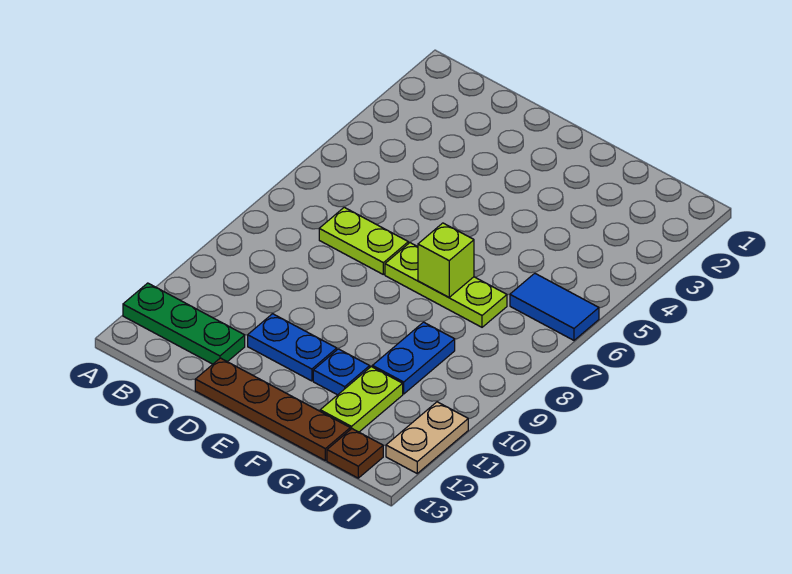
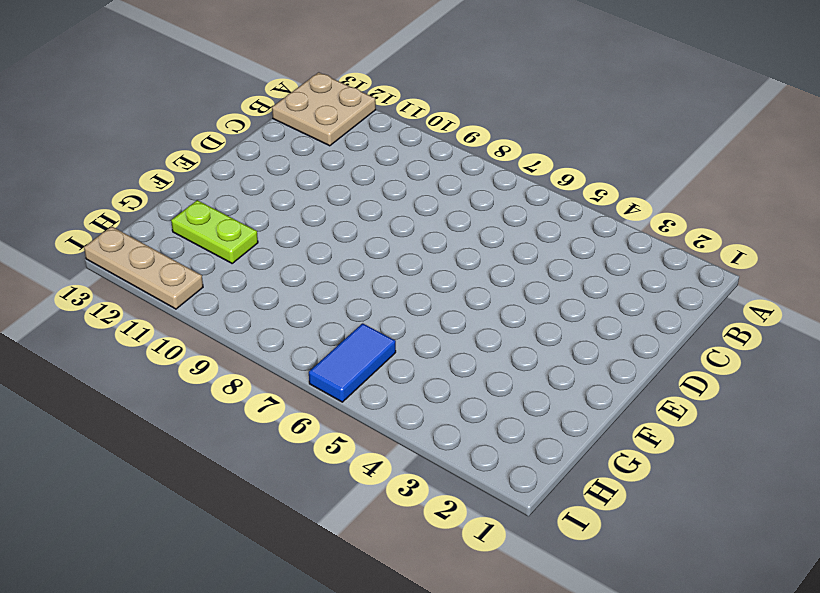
tan 2x2 plate [272,72,376,146] -> green 1x3 plate [123,283,245,364]
tan 1x3 plate [84,226,203,309] -> tan 1x2 plate [386,402,468,473]
none -> lime 1x2 plate [319,207,408,274]
none -> blue 1x2 plate [248,314,337,381]
none -> brown 1x4 plate [195,358,350,460]

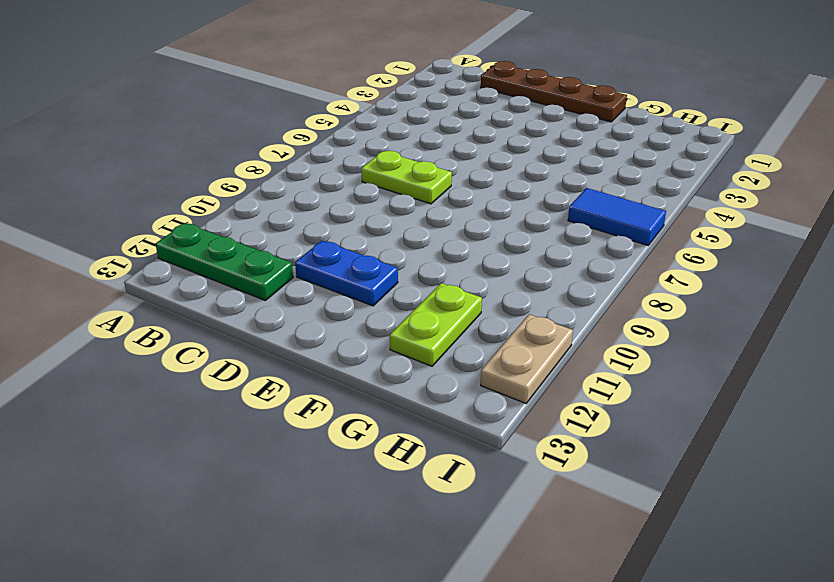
brown 1x4 plate [481,61,627,122] -> brown 1x4 plate moved to [195,358,350,460]
none -> lime 1x3 plate [385,243,507,327]
none -> blue 1x1 plate [313,349,370,395]
none -> blue 1x2 plate [372,322,455,394]

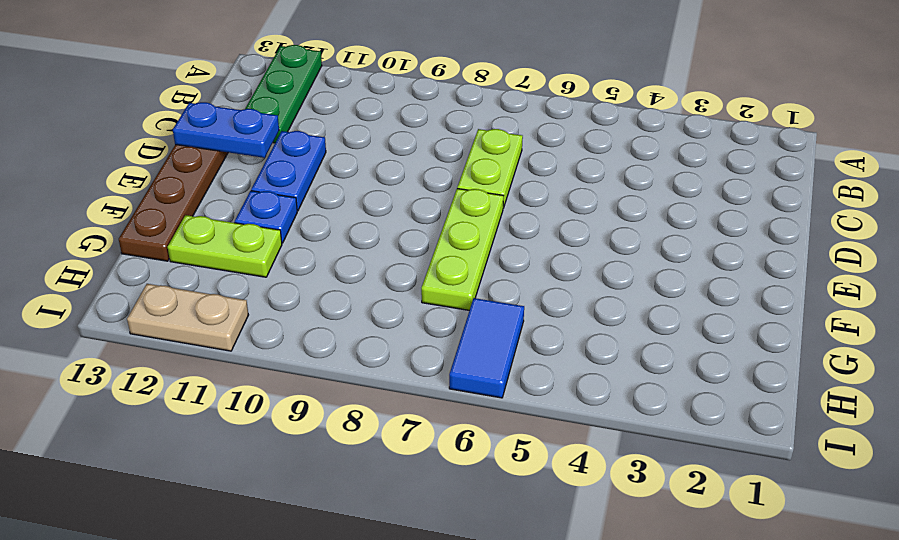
blue 1x2 plate [173,102,279,158] -> blue 1x2 plate moved to [372,322,455,394]
none -> brown 1x1 plate [327,429,383,478]
none -> lime 1x1 brick [418,223,474,297]

